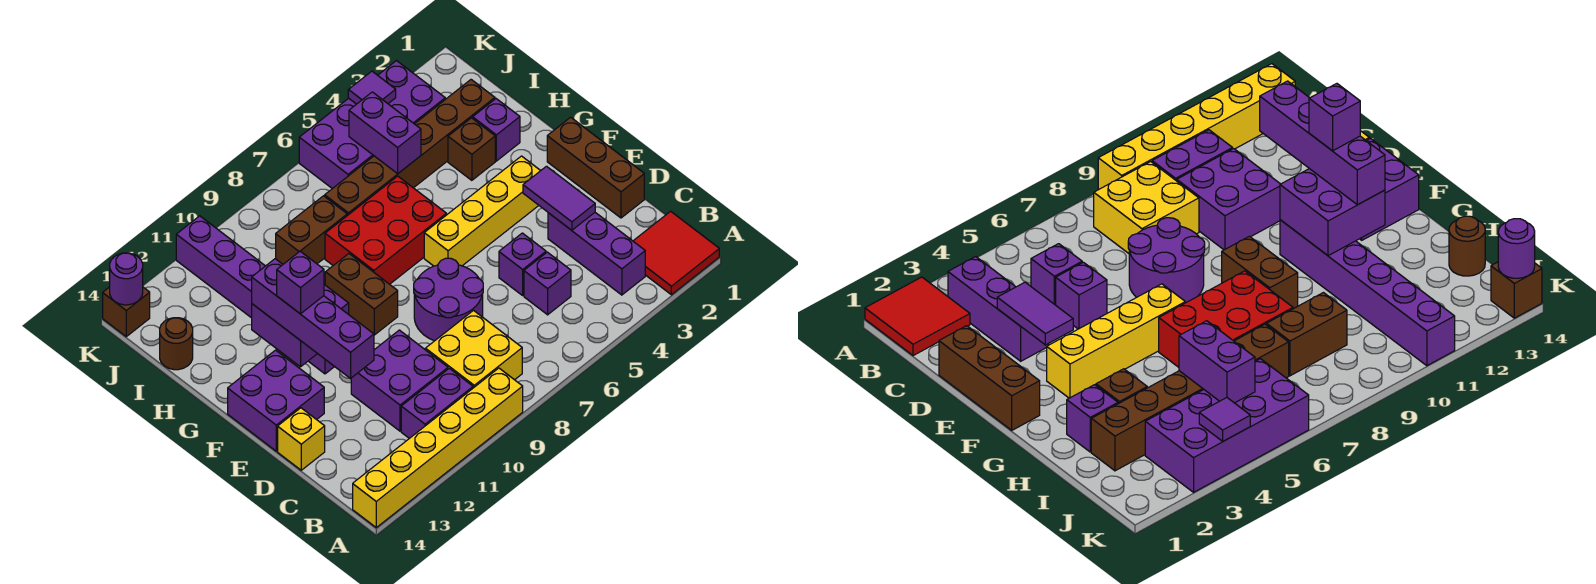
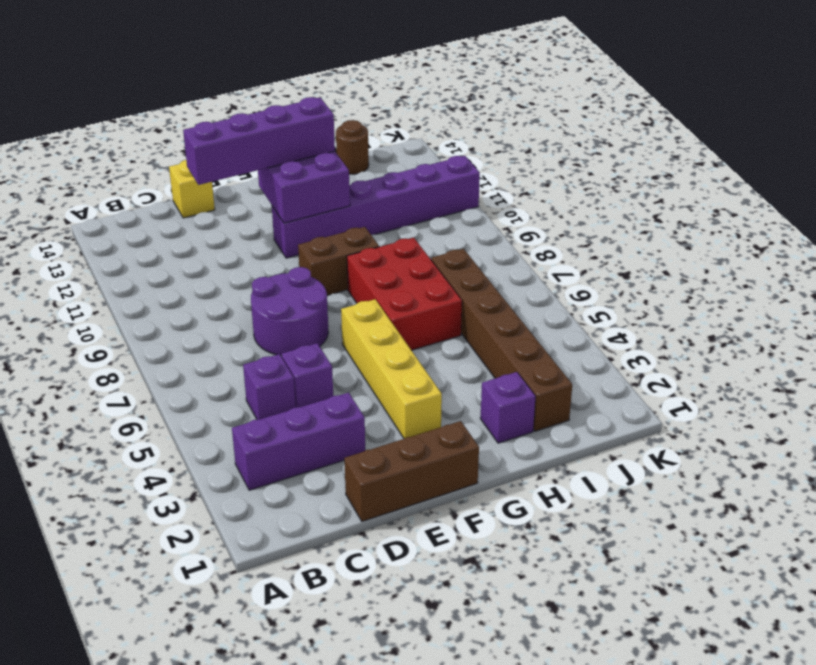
none -> red 2x2 tile [633,211,719,295]
none -> yellow 1x6 brick [353,368,523,527]
none -> yellow 2x2 brick [425,311,522,388]
none -> purple 1x2 brick [401,368,473,438]

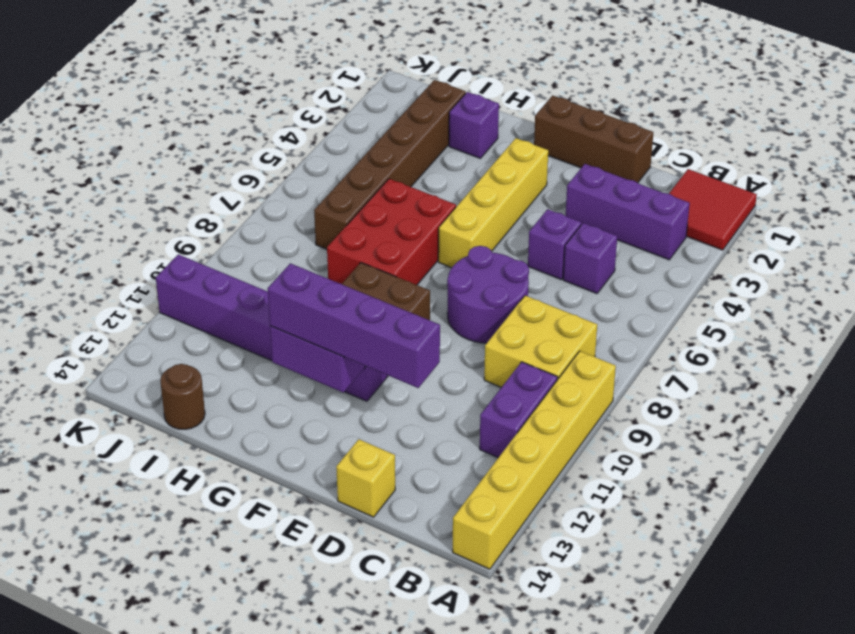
none -> purple 2x2 brick [351,330,448,431]
none -> purple 2x2 brick [228,350,324,451]
none -> brown 1x1 brick [448,118,495,180]
none -> brown 1x2 brick [276,196,347,264]

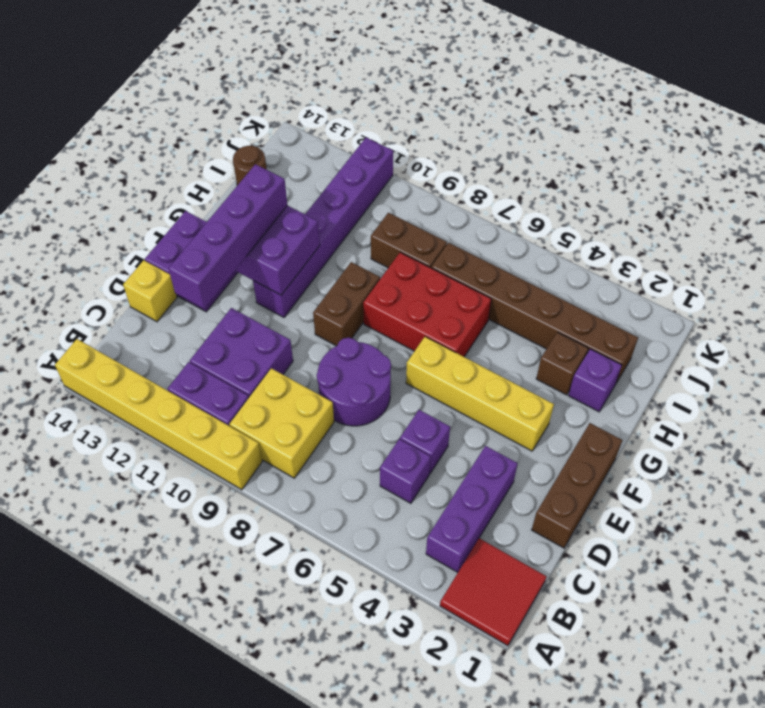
none -> purple 2x4 brick [299,61,445,189]
none -> brown 1x1 brick [103,287,150,336]
none -> purple 1x2 tile [523,166,595,230]
none -> purple 1x2 brick [349,92,421,173]

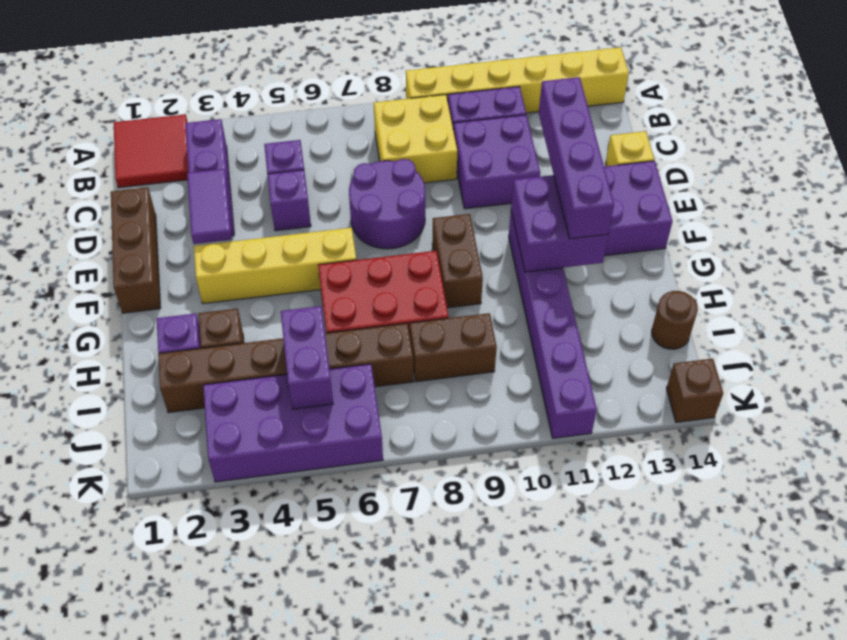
none -> purple 1x1 tile [348,71,396,104]
none -> purple 1x1 round brick [110,253,143,305]
none -> purple 1x1 brick [277,251,324,314]

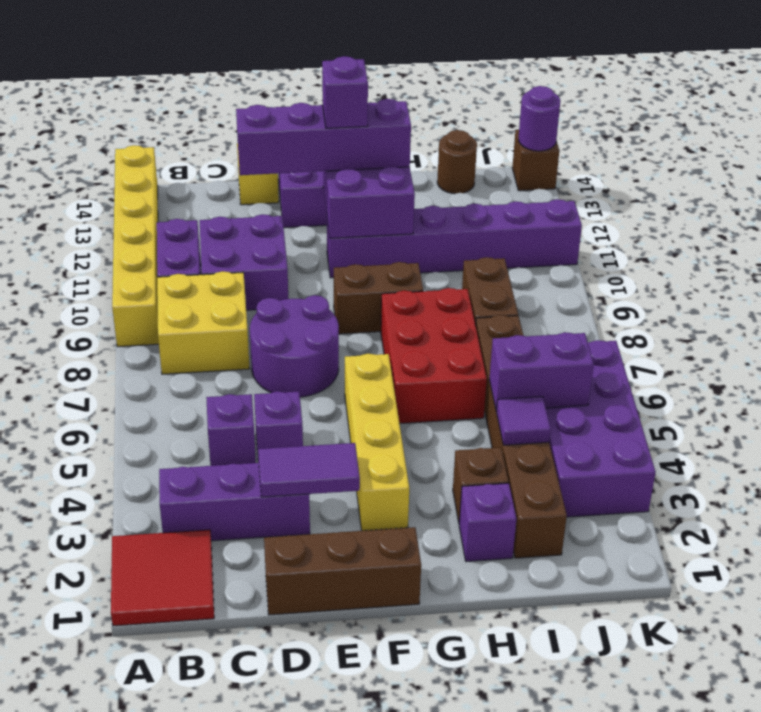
purple 1x1 tile [496,397,551,445] -> purple 1x1 tile moved to [348,71,396,104]

